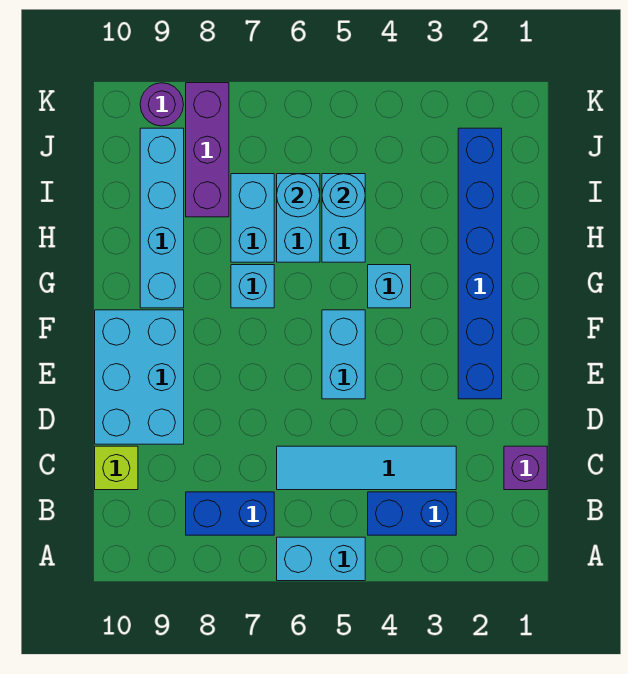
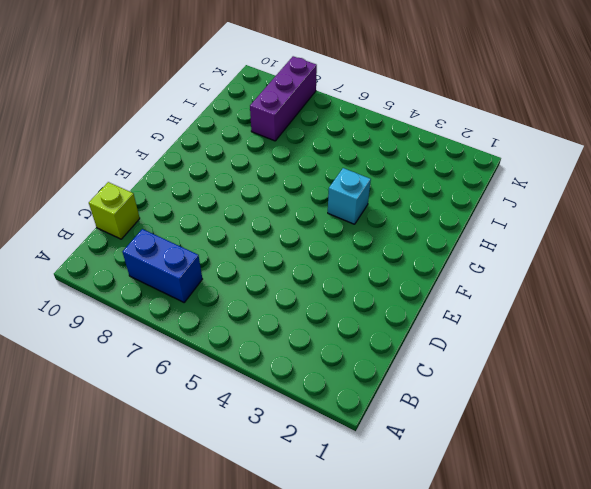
none -> cyan 1x2 brick [277,537,365,581]
none -> blue 1x2 brick [368,492,456,535]
none -> purple 1x1 brick [504,446,547,490]

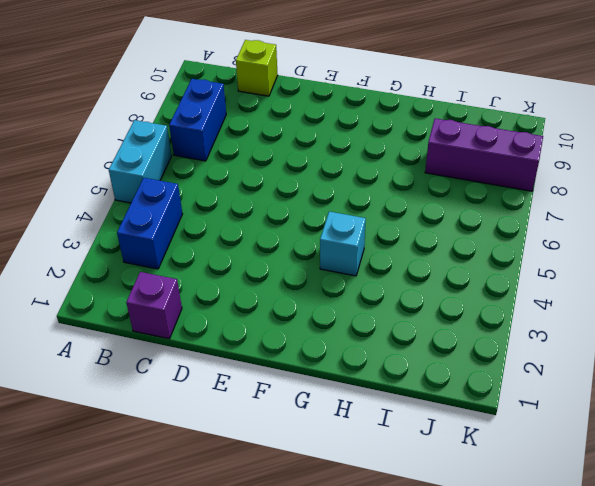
none -> cyan 1x4 tile [277,446,456,490]
none -> cyan 2x3 brick [95,310,184,444]
none -> blue 1x6 brick [458,128,502,399]

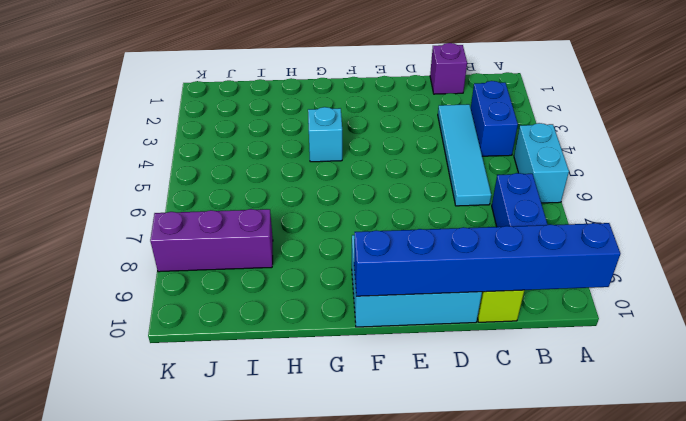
blue 1x6 brick [354,223,620,296] -> blue 1x6 brick moved to [458,128,502,399]
none -> cyan 1x2 brick [322,310,365,399]
none -> cyan 1x1 brick [231,265,274,308]
none -> cyan 1x4 brick [140,128,184,308]

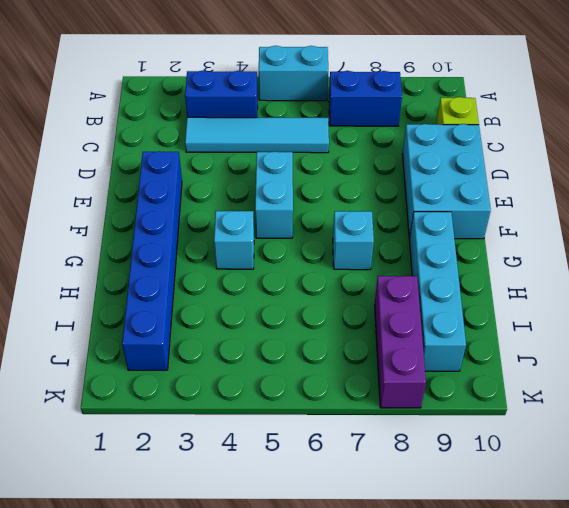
none -> purple 1x1 brick [504,446,547,490]
none -> cyan 1x2 brick [322,174,365,262]
none -> cyan 1x2 brick [277,174,320,262]

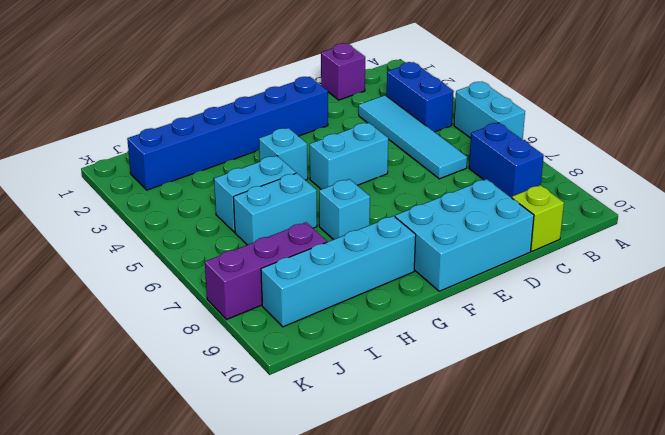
none -> cyan 1x2 brick [231,174,274,262]
none -> purple 1x1 round brick [140,83,183,126]
none -> cyan 1x1 round brick [322,174,365,217]

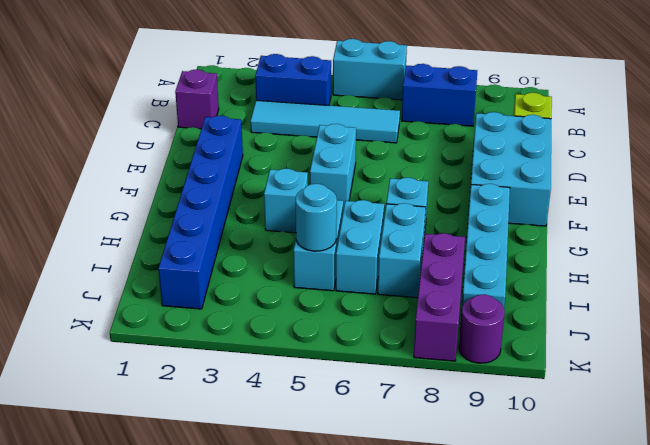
none -> cyan 1x1 round brick [277,174,320,217]

